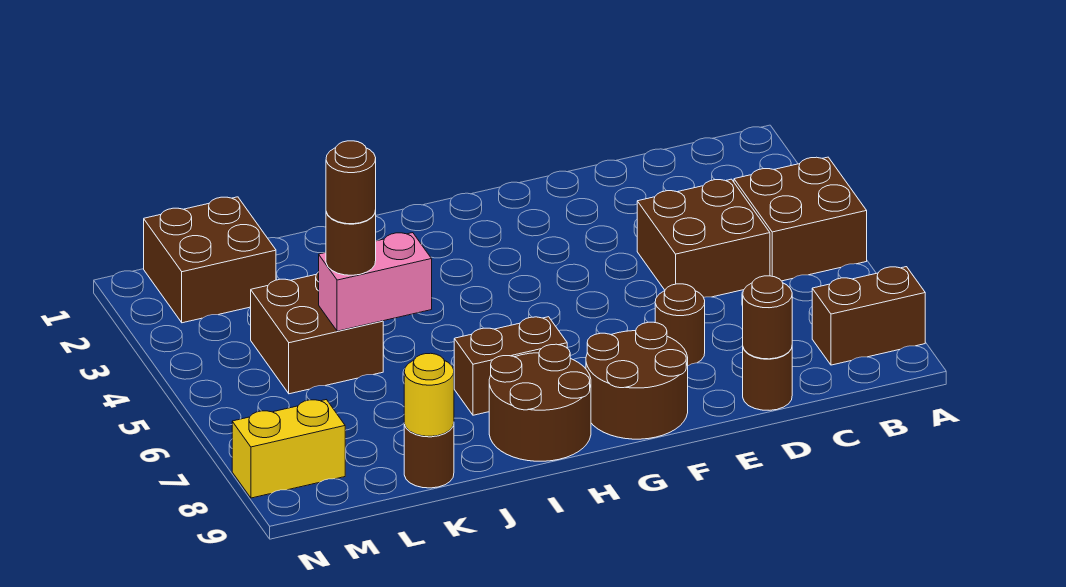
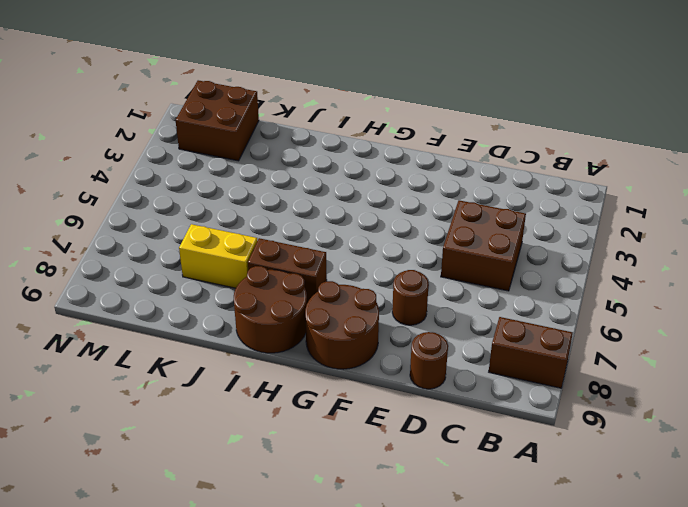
yellow 1x2 brick [179,224,257,288] -> yellow 1x2 brick moved to [232,400,345,498]
none -> brown 2x2 brick [734,157,867,281]
none -> brown 2x2 brick [251,272,383,394]
none -> brown 1x1 round brick [404,424,454,488]

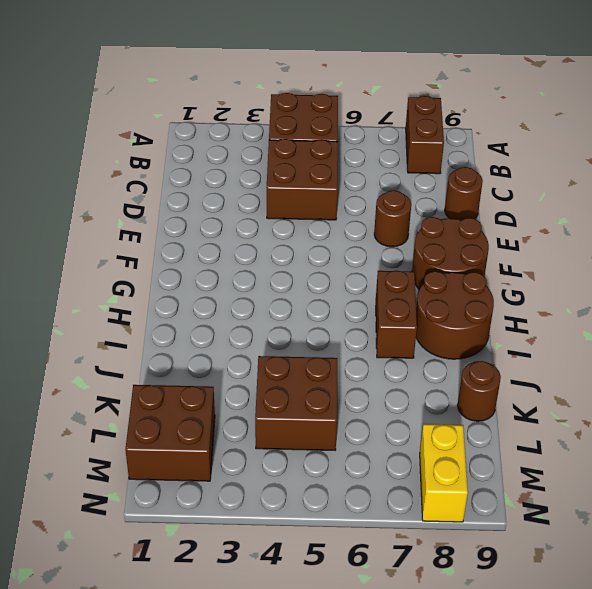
none -> brown 1x1 round brick [743,276,792,359]
none -> pink 1x2 brick [319,233,432,331]
none -> yellow 1x1 round brick [404,353,454,436]

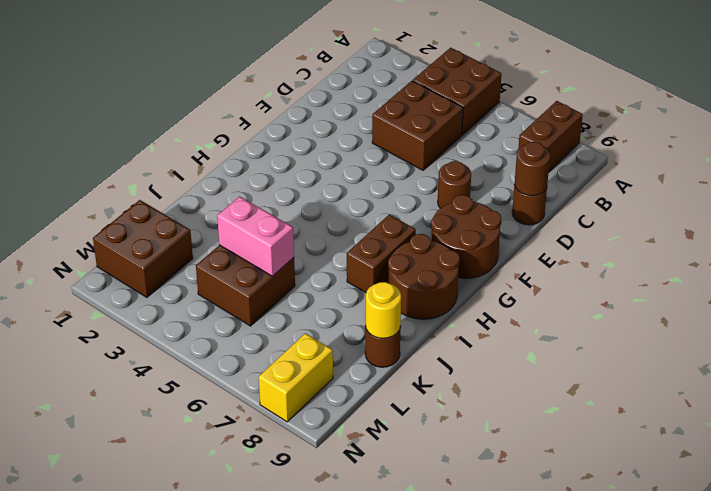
pink 1x2 brick [217,197,294,276] -> pink 1x2 brick turned to [319,233,432,331]
none -> brown 1x1 round brick [326,210,376,275]
none -> brown 1x1 round brick [326,141,376,224]

